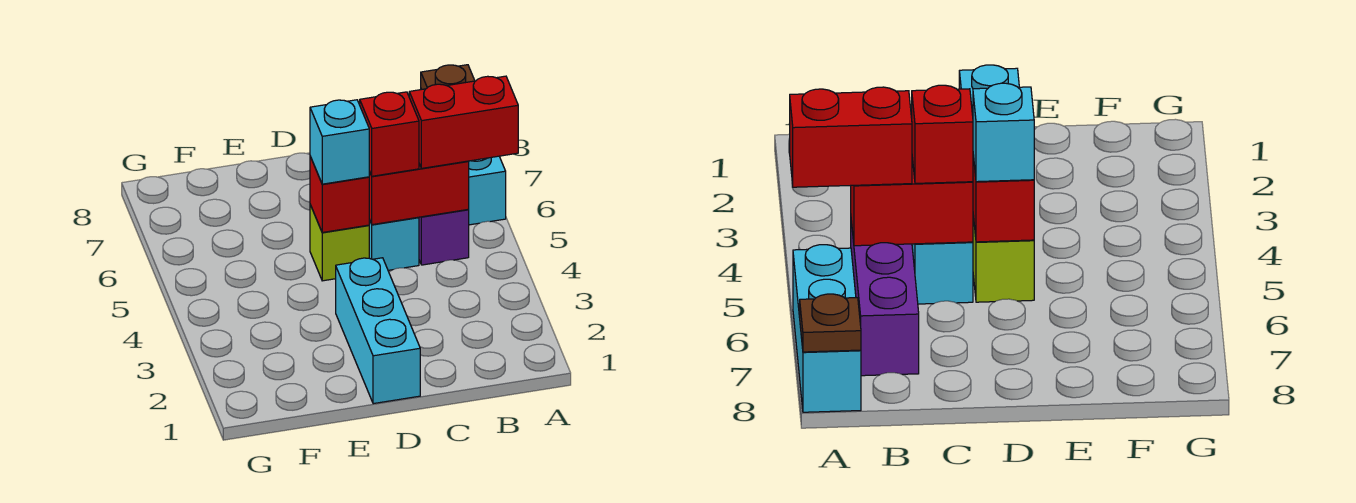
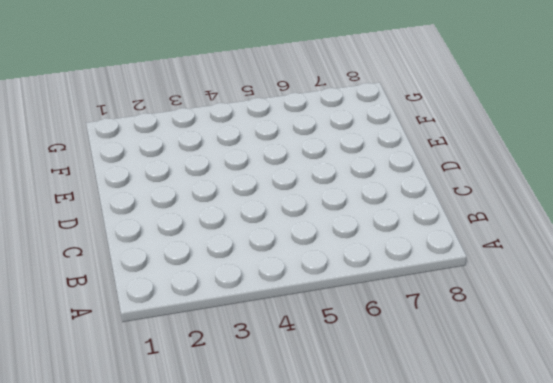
none -> cyan 1x3 brick [469,156,506,225]
none -> purple 1x3 brick [419,209,469,265]

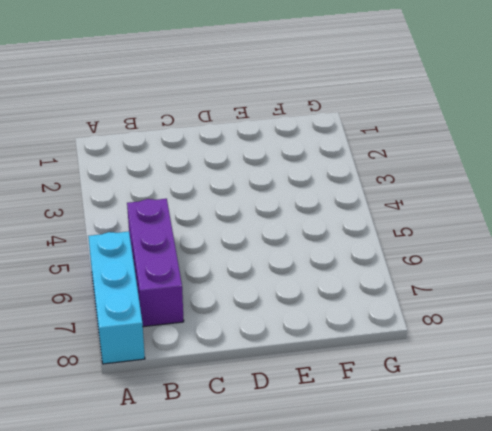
none -> cyan 1x1 brick [369,217,419,270]
none -> cyan 1x3 brick [336,258,420,404]

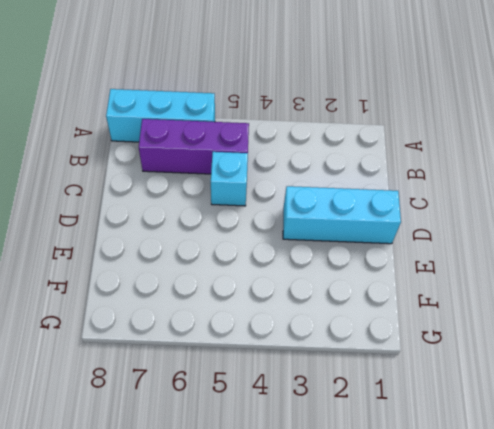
none -> lime 1x1 brick [310,205,369,281]
none -> brown 1x1 plate [421,65,475,89]

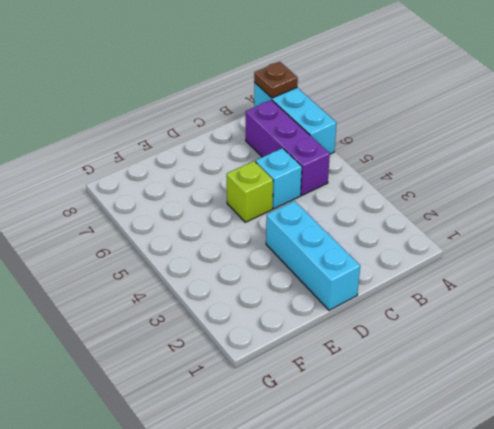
none -> red 1x2 brick [369,161,469,225]
none -> red 1x1 brick [310,156,369,232]

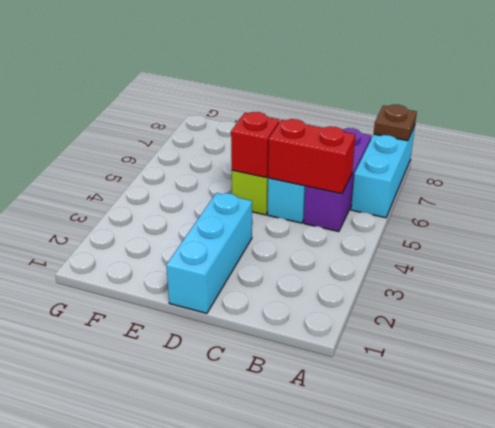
none -> red 1x2 brick [409,76,518,168]
none -> red 1x1 brick [360,92,419,176]

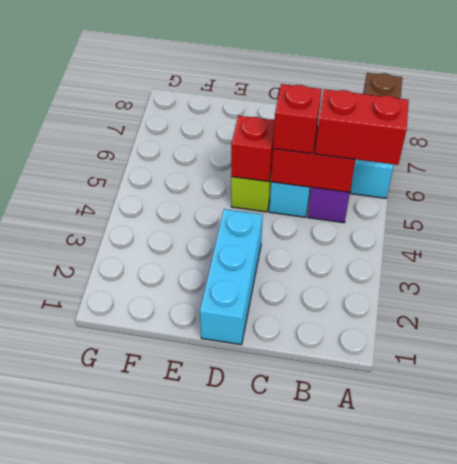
none -> cyan 1x1 brick [310,100,370,184]

